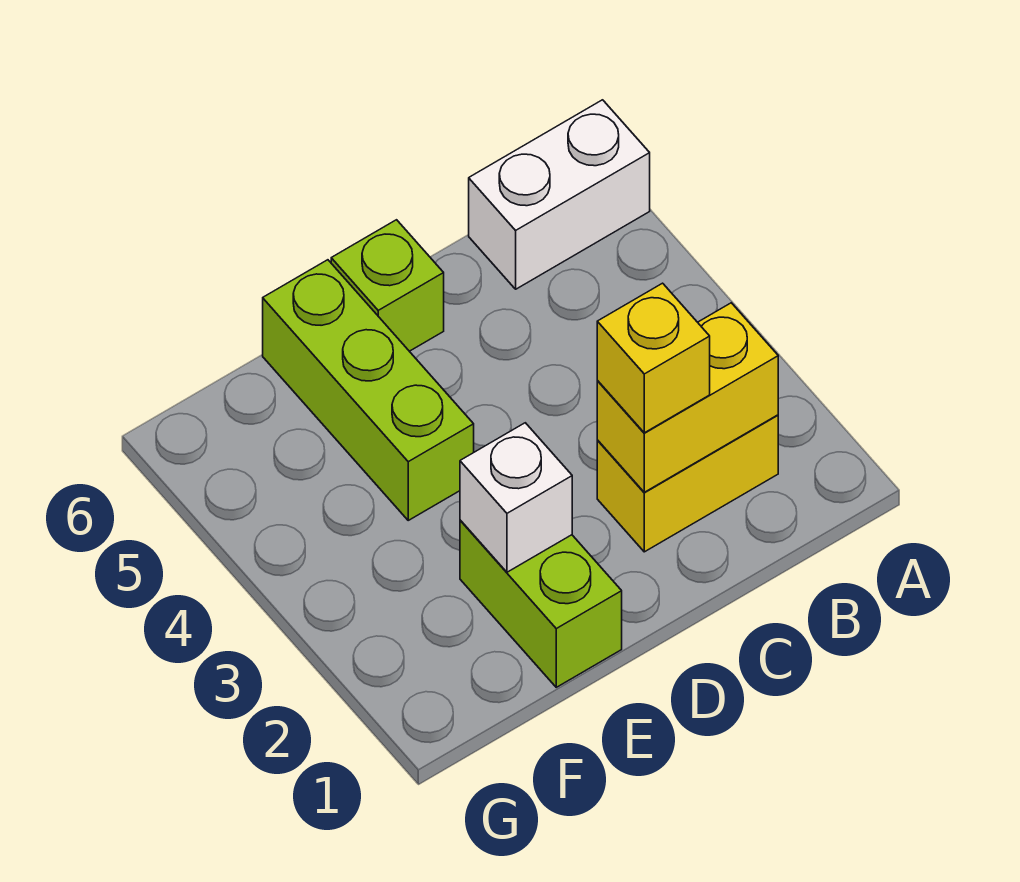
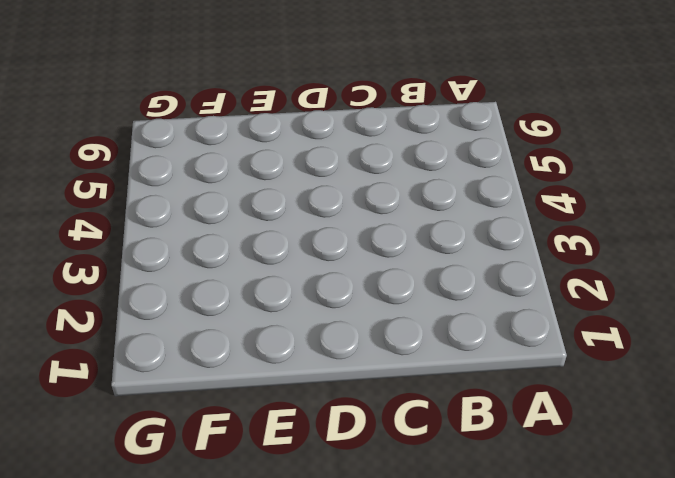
none -> white 1x2 brick [469,100,650,289]
none -> yellow 1x2 brick [597,415,778,552]

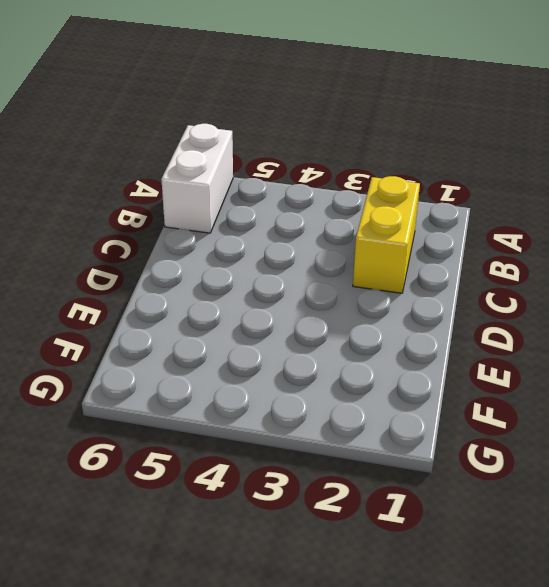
none -> lime 1x1 brick [331,220,444,351]
none -> lime 1x2 brick [460,520,622,687]

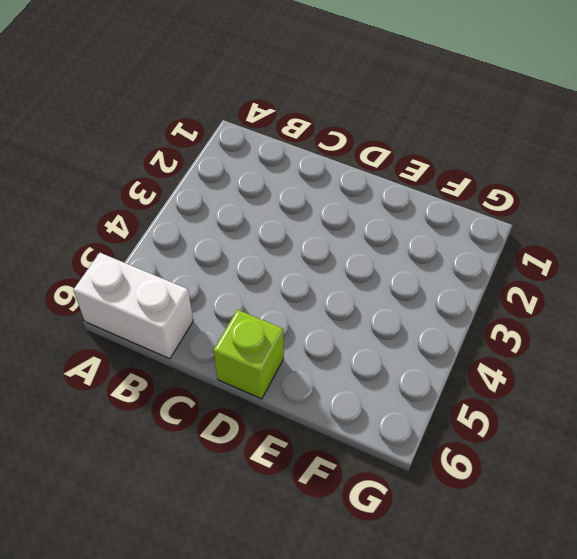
none -> yellow 1x2 brick [597,415,778,552]
none -> lime 1x2 brick [460,520,622,687]

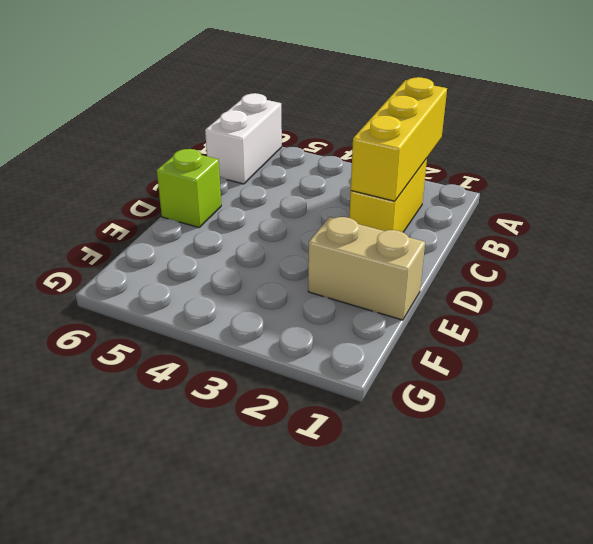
yellow 1x3 brick [351,77,447,201] -> yellow 1x2 brick [597,303,778,492]
tan 1x2 brick [308,217,425,320] -> lime 1x2 brick [460,520,622,687]
none -> lime 1x3 brick [263,260,474,520]
none -> white 1x1 brick [460,423,572,572]

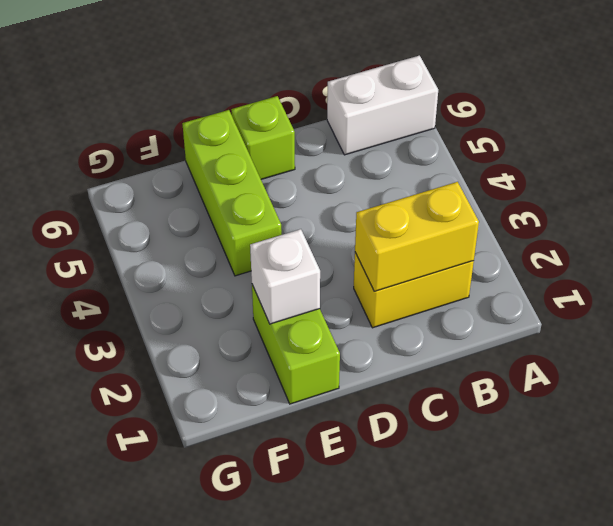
none -> yellow 1x1 brick [597,283,710,433]

